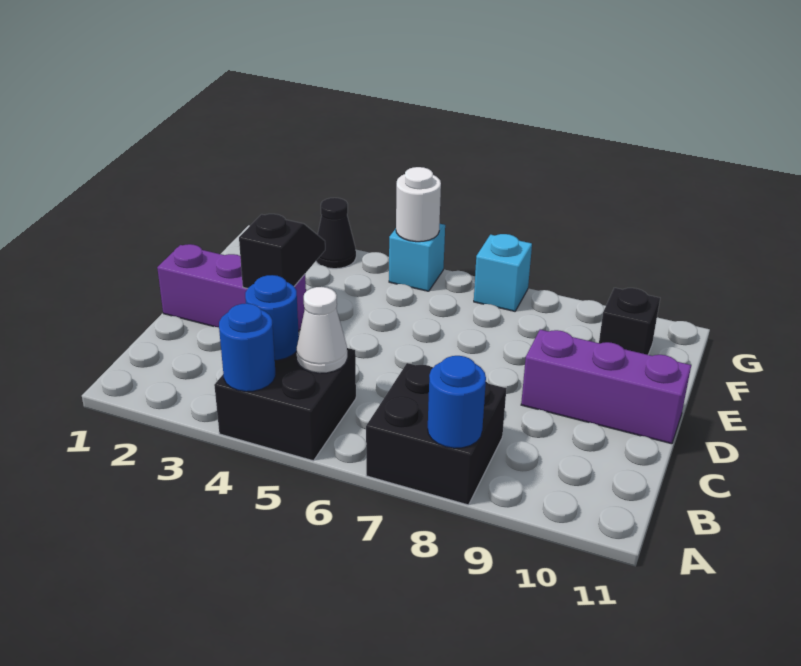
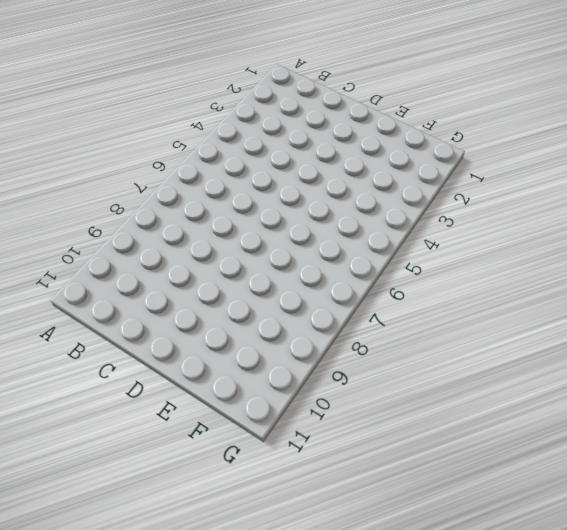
none -> black 2x2 brick [214,348,356,461]
none -> black 2x2 brick [366,363,506,505]
none -> purple 1x3 brick [157,244,306,331]

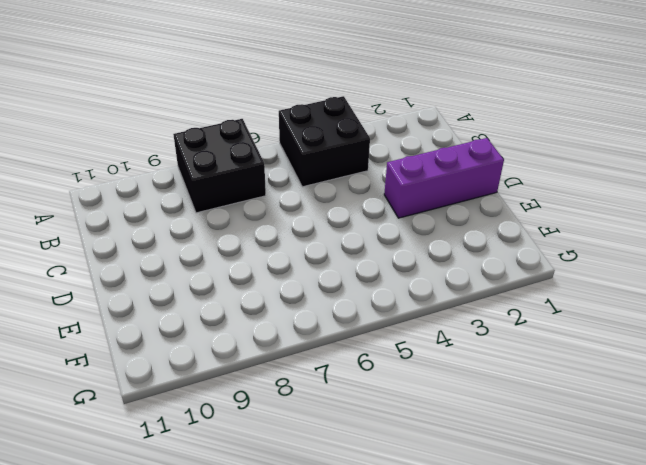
none -> purple 1x3 brick [521,330,691,444]
none -> black 1x1 brick [599,288,660,355]
none -> black 1x1 cone [316,198,356,269]

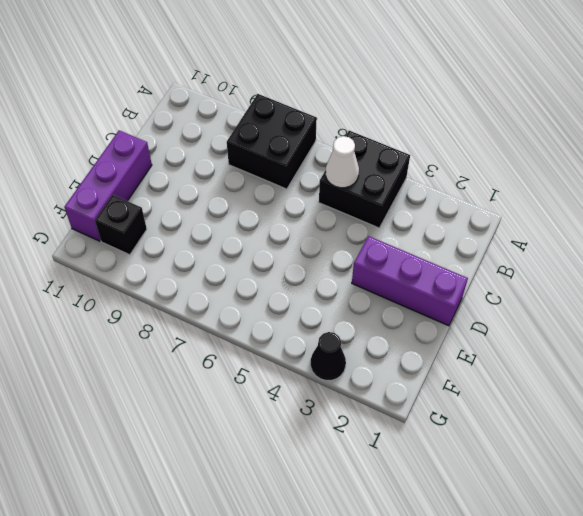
purple 1x3 brick [64,130,152,241] -> purple 1x3 brick turned to [521,330,691,444]
none -> cyan 1x1 brick [389,224,445,291]
none -> cyan 1x1 brick [474,234,532,311]
none -> blue 1x1 round brick [219,303,276,392]

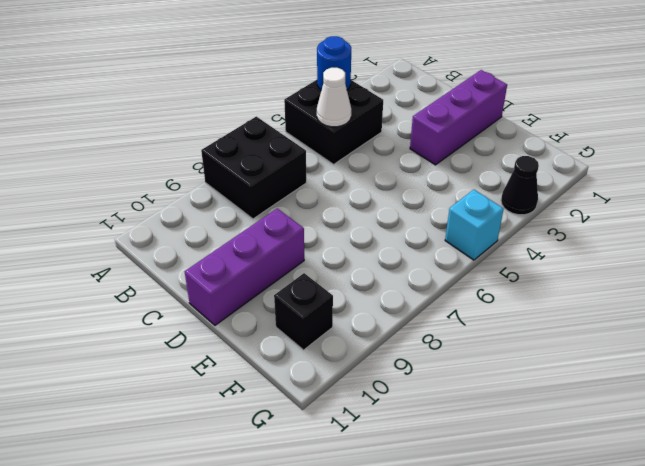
none -> cyan 1x1 brick [474,234,532,311]
none -> blue 1x1 round brick [428,356,486,448]
none -> blue 1x1 round brick [245,275,299,360]

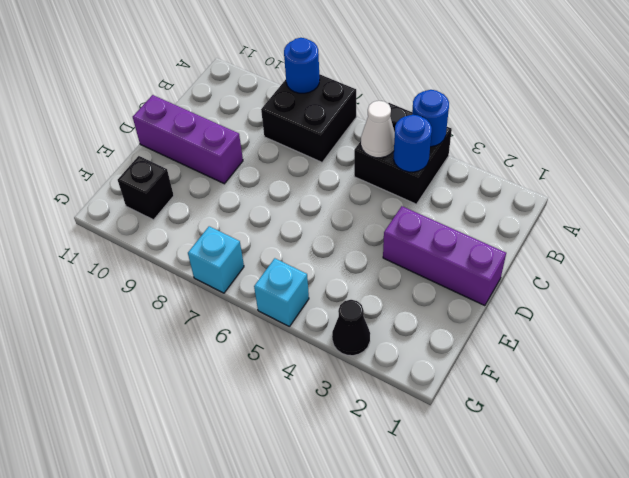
none -> black 1x2 slope [239,214,325,289]
none -> white 1x1 round brick [396,167,441,242]

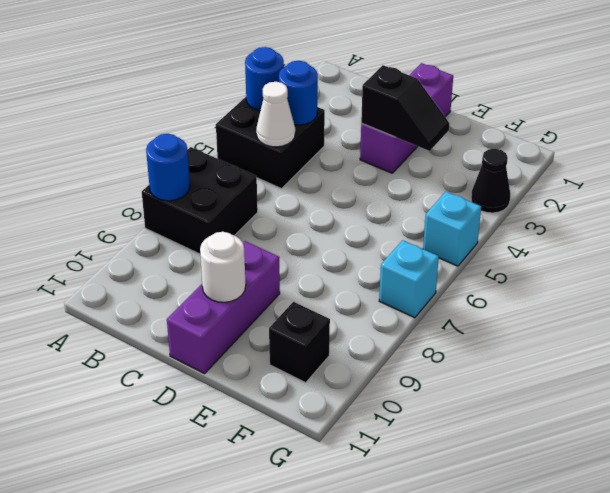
white 1x1 round brick [200,232,246,302] -> white 1x1 round brick moved to [396,167,441,242]

